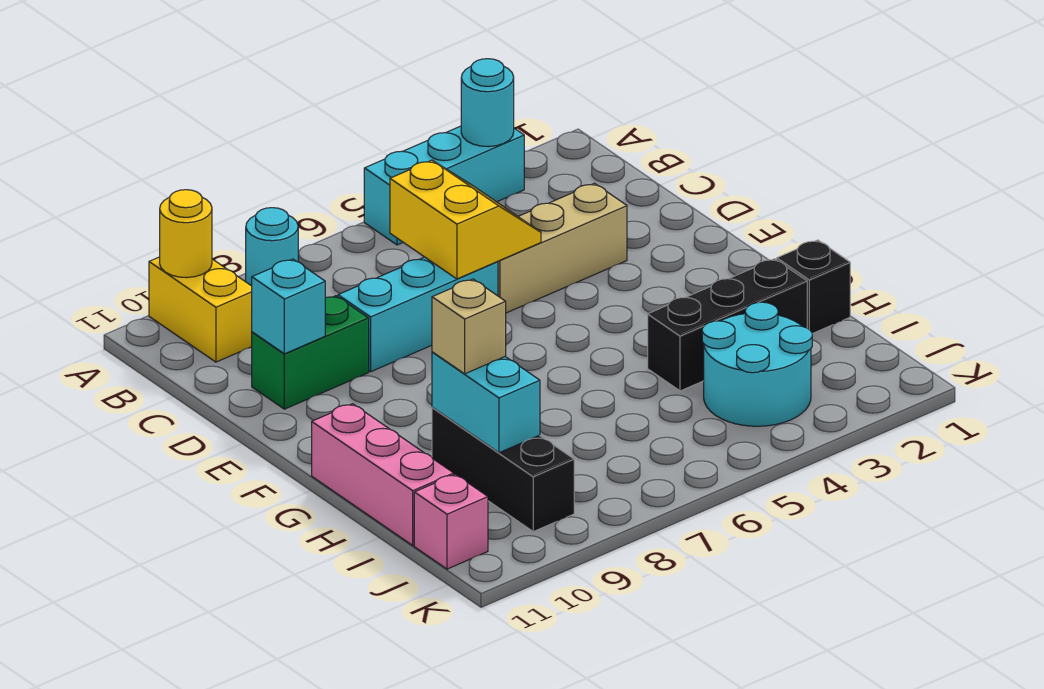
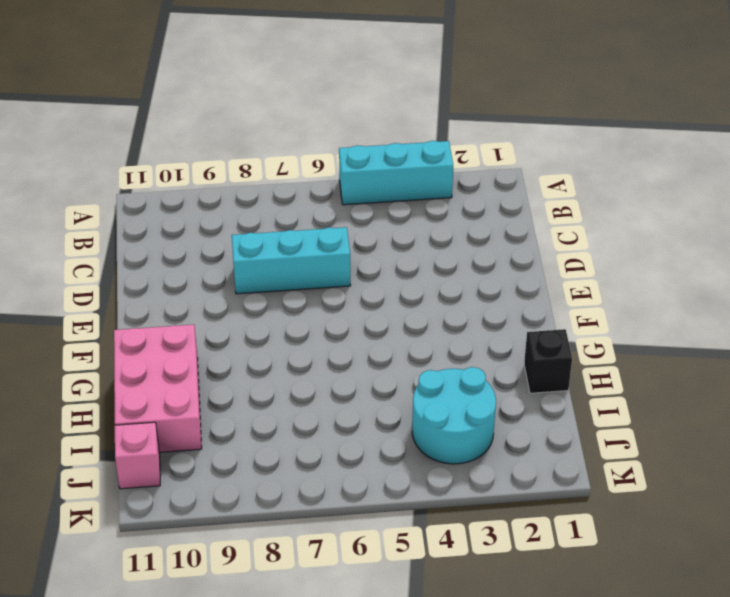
pink 2x3 brick [114,325,202,452] -> pink 1x3 brick [312,404,454,545]
none -> cyan 1x1 round brick [246,208,298,286]
none -> yellow 1x2 brick [149,257,252,362]
none -> tan 1x3 brick [498,183,627,313]

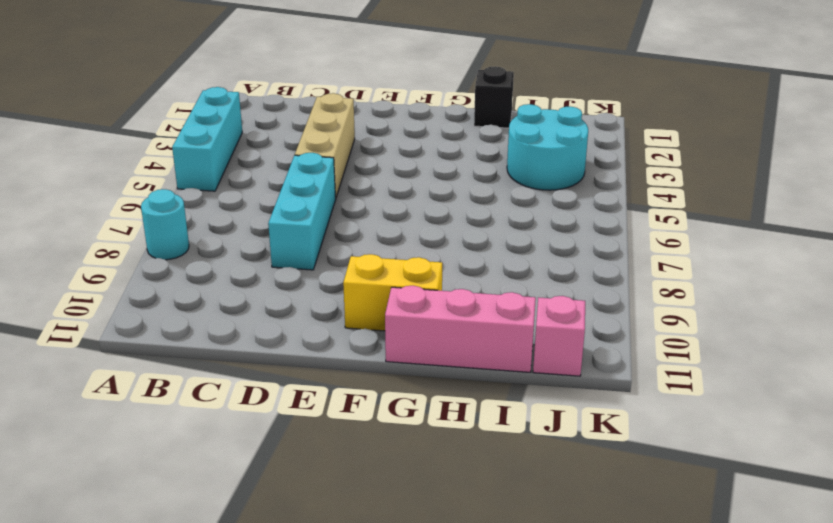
yellow 1x2 brick [343,254,442,331] -> yellow 1x2 brick moved to [149,257,252,362]
none -> green 1x2 brick [252,296,369,409]
none -> black 1x3 brick [648,259,807,391]
none -> black 1x3 brick [432,407,574,532]

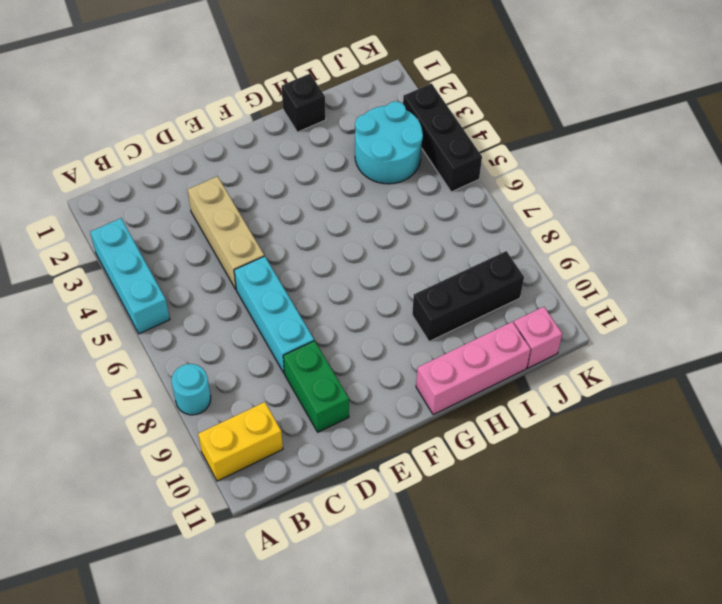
black 1x3 brick [403,83,482,192] -> black 1x3 brick moved to [648,259,807,391]
none -> cyan 1x1 round brick [461,59,514,147]
none -> yellow 1x1 round brick [160,190,212,278]
none -> yellow 2x2 slope [390,160,541,279]

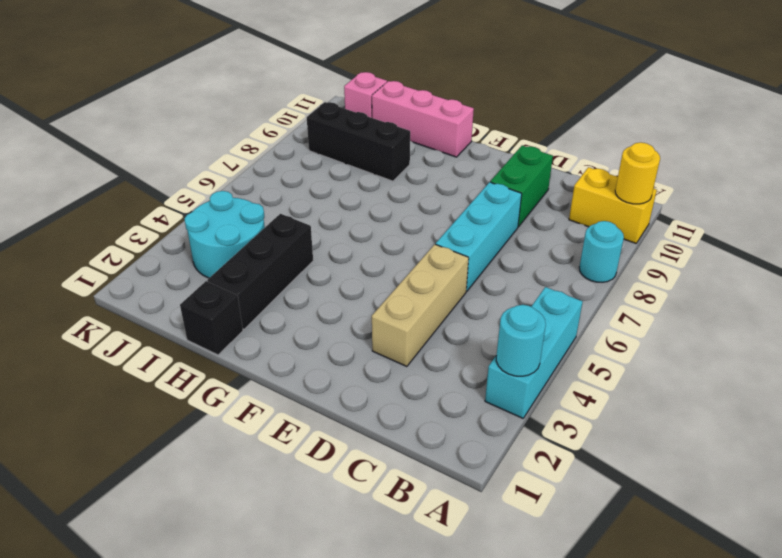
none -> yellow 2x2 slope [390,160,541,279]
none -> cyan 1x1 brick [252,259,325,354]
none -> cyan 1x2 brick [432,352,540,453]

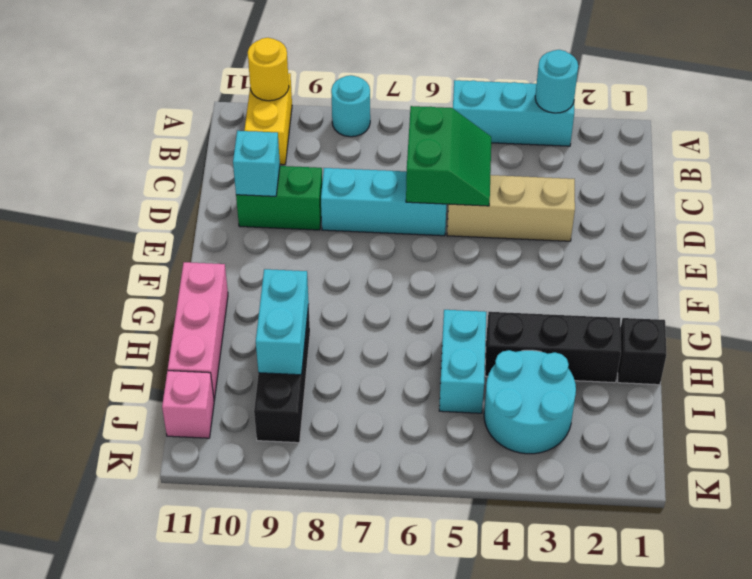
green 2x2 slope [406,106,491,206] -> yellow 2x2 slope [390,160,541,279]
cyan 1x2 brick [439,310,486,413] -> none
none -> tan 1x1 brick [432,279,506,374]

